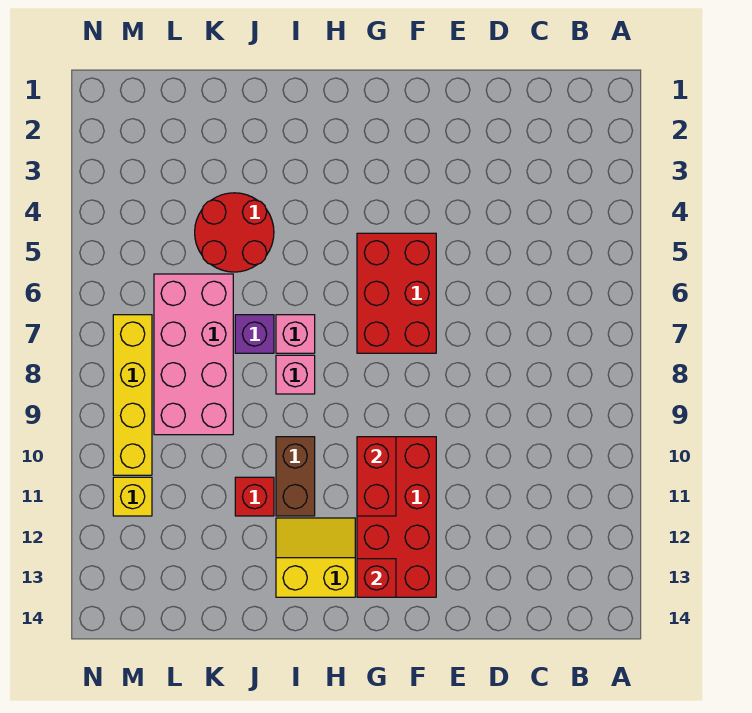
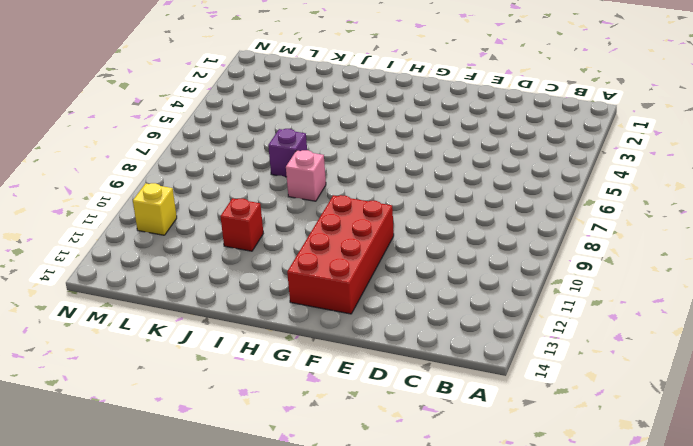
none -> red 2x3 brick [357,233,436,353]
none -> yellow 2x2 slope [276,518,355,597]
none -> pink 1x1 brick [276,315,315,353]

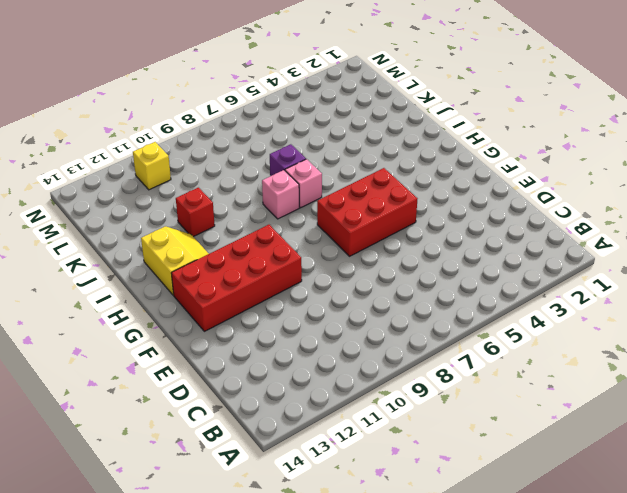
none -> brown 1x2 brick [276,437,315,516]
none -> red 2x2 round brick [195,193,274,272]
none -> pink 2x4 brick [154,274,233,435]

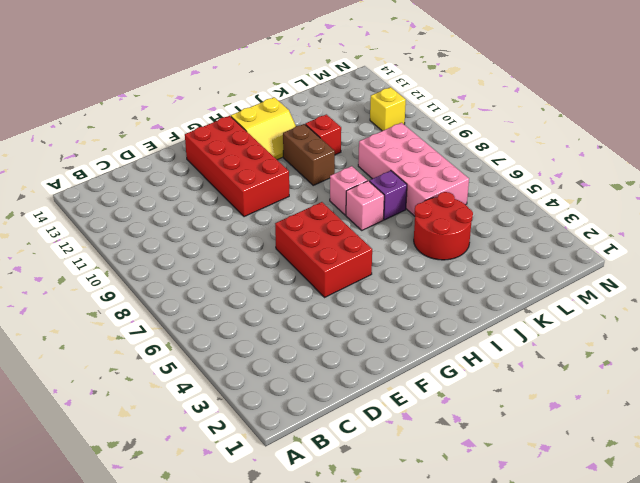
none -> yellow 1x4 brick [113,315,152,475]
none -> red 1x2 brick [357,437,396,516]
none -> red 1x1 brick [357,559,396,597]

